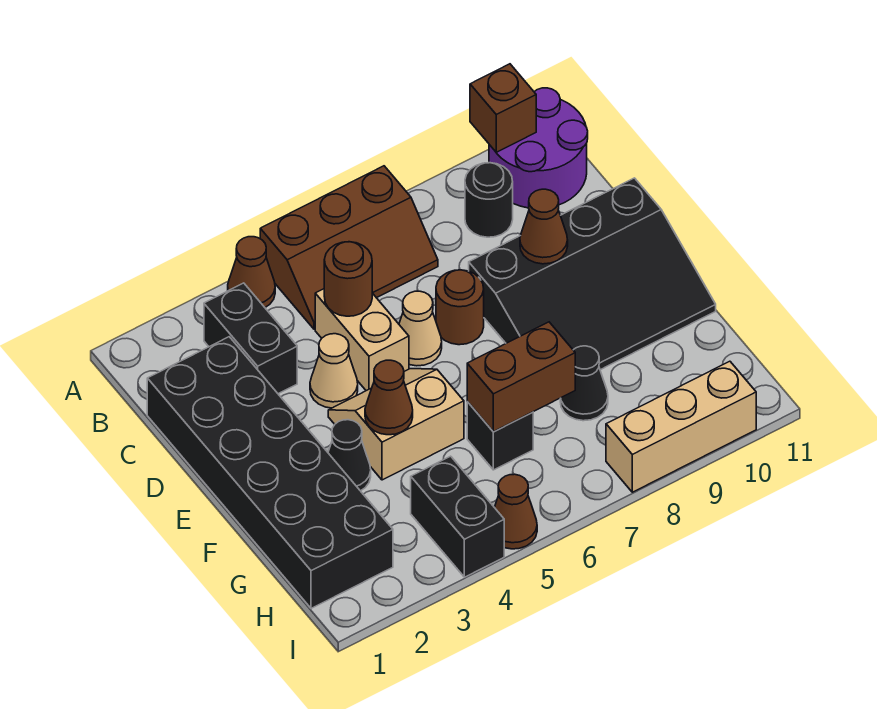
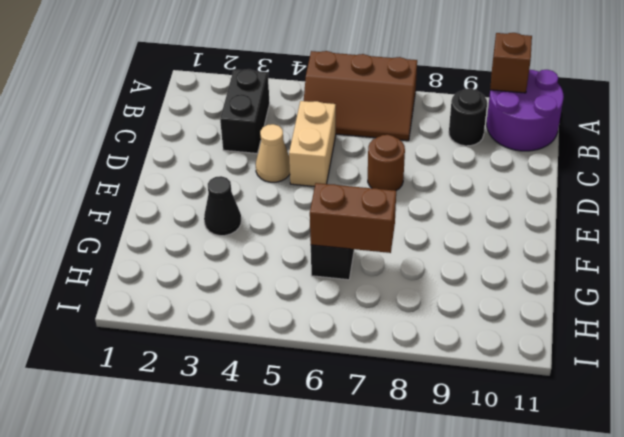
none -> brown 1x1 cone [228,237,275,307]
none -> black 2x6 brick [147,337,393,608]
none -> tan 1x1 cone [399,291,442,366]

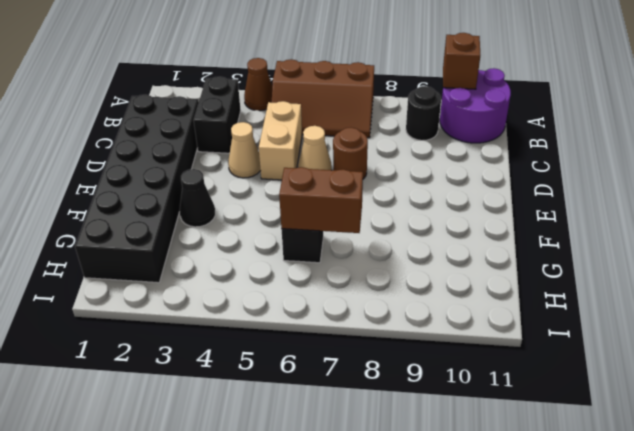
none -> black 3x4 slope [469,178,716,370]
none -> tan 2x2 slope [328,369,464,480]
none -> black 1x1 cone [560,346,608,421]

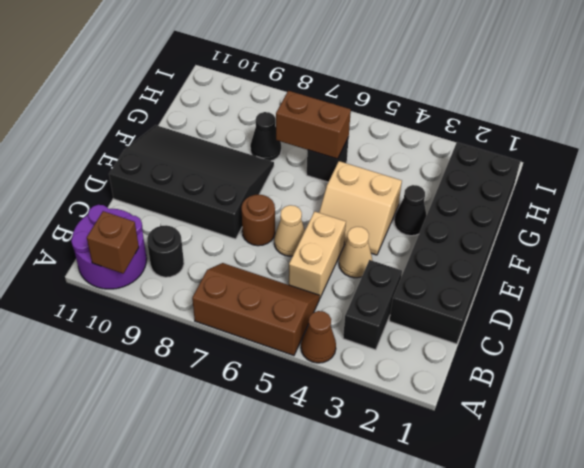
none -> black 1x2 brick [411,456,504,577]
none -> brown 1x1 cone [494,474,537,549]
none -> tan 1x3 brick [606,361,756,492]

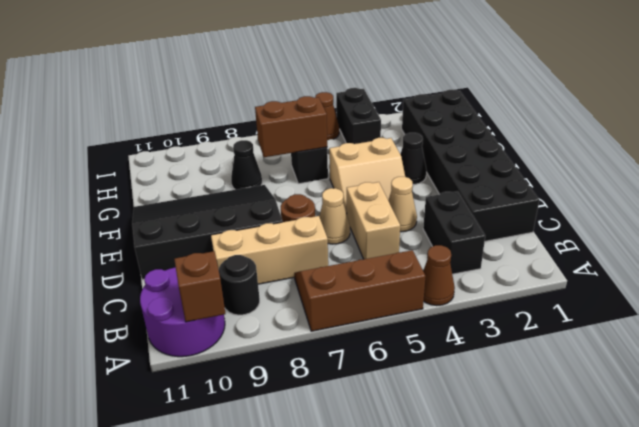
tan 1x3 brick [211,216,328,284] -> tan 1x3 brick moved to [606,361,756,492]
none -> brown 1x1 round brick [324,242,372,316]
none -> brown 1x1 cone [520,189,568,264]
none -> brown 1x1 cone [365,360,413,435]

